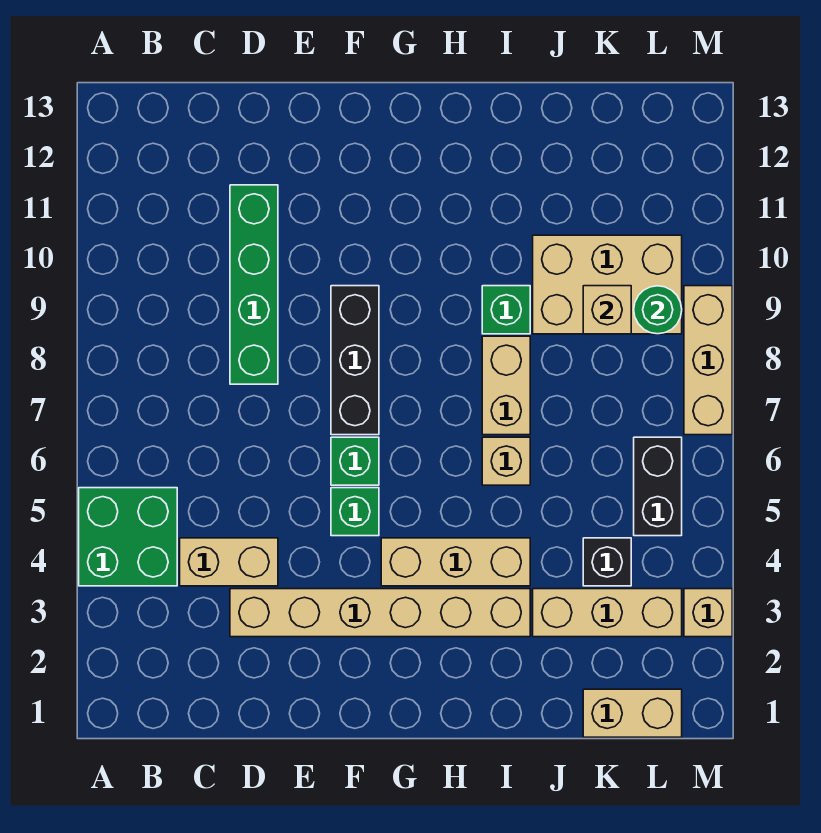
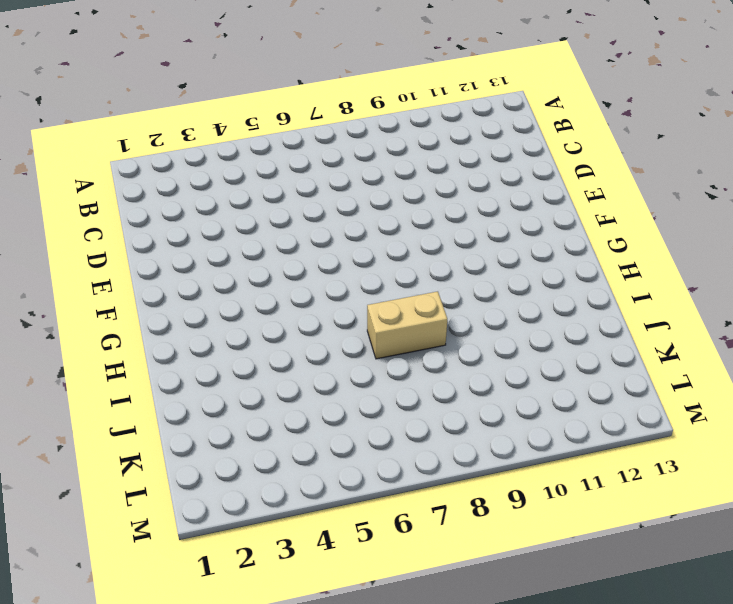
none -> green 2x2 brick [79,488,177,586]
none -> tan 1x2 brick [180,538,278,586]
none -> tan 1x6 brick [230,589,530,637]

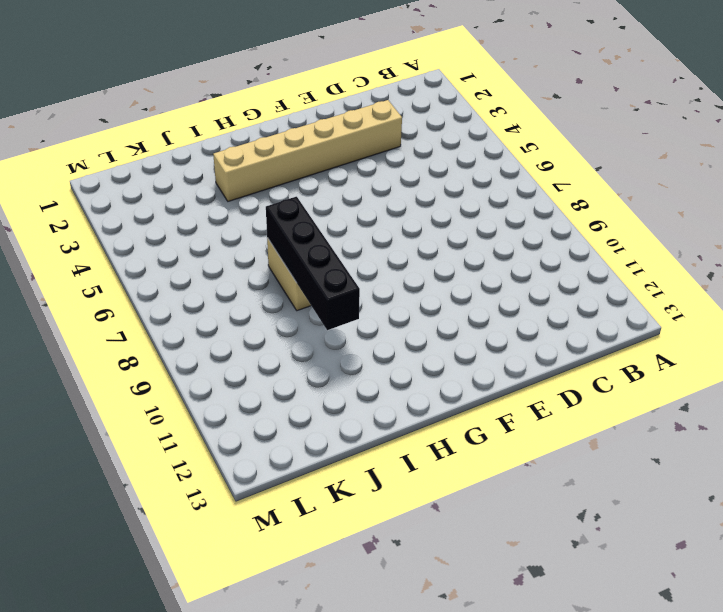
black 1x4 brick [266,197,360,330] -> none
none -> green 2x2 brick [79,488,177,586]
none -> tan 1x2 brick [180,538,278,586]
none -> green 1x4 brick [230,185,278,384]

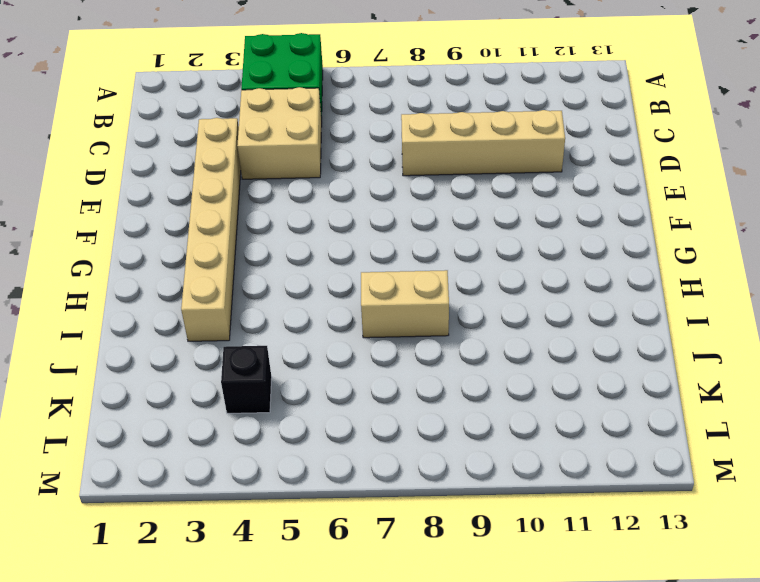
tan 2x2 brick [237,87,322,179] -> tan 1x2 brick [180,538,278,586]
tan 1x4 brick [401,110,565,176] -> green 1x4 brick [230,185,278,384]
none -> green 1x1 brick [331,488,379,536]
none -> green 1x1 brick [331,437,379,485]
none -> black 1x3 brick [331,286,379,435]

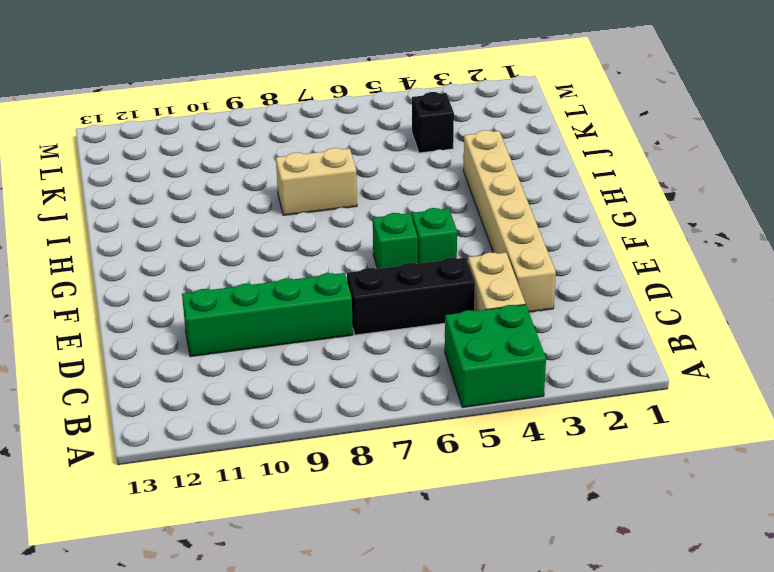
black 1x3 brick [347,258,475,335] -> black 1x3 brick moved to [331,286,379,435]
none -> tan 1x3 brick [381,538,530,586]
none -> tan 1x1 brick [482,437,530,485]
none -> green 1x1 brick [482,286,530,334]

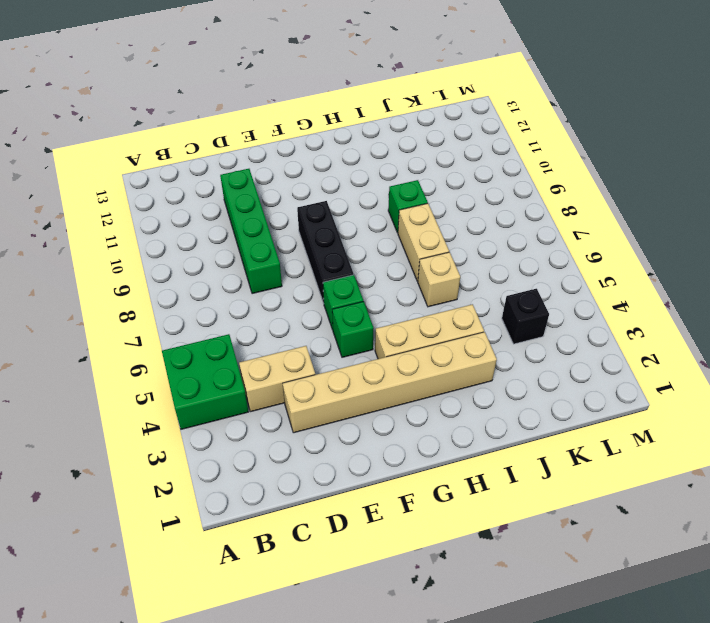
none -> tan 1x3 brick [533,589,682,637]
none -> tan 2x3 brick [533,235,682,334]
none -> tan 1x2 brick [583,689,682,737]

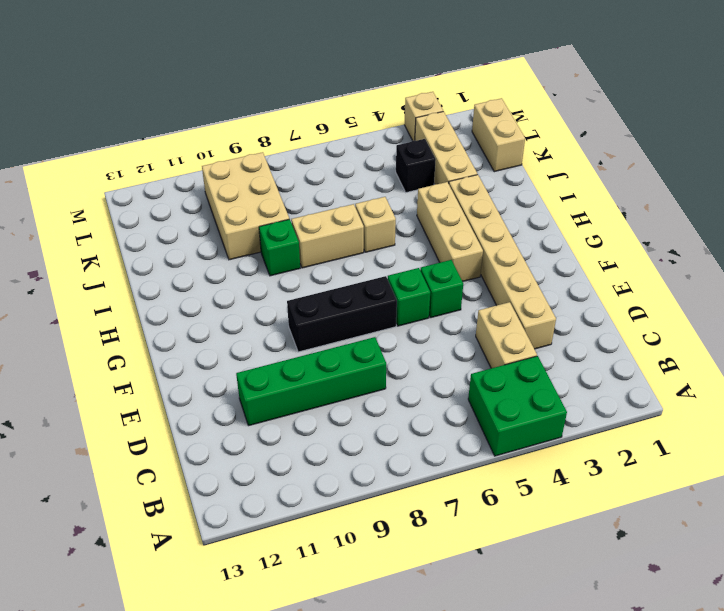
none -> black 1x2 brick [634,437,682,536]
none -> tan 1x3 brick [684,286,732,435]
none -> tan 1x1 brick [583,286,631,334]

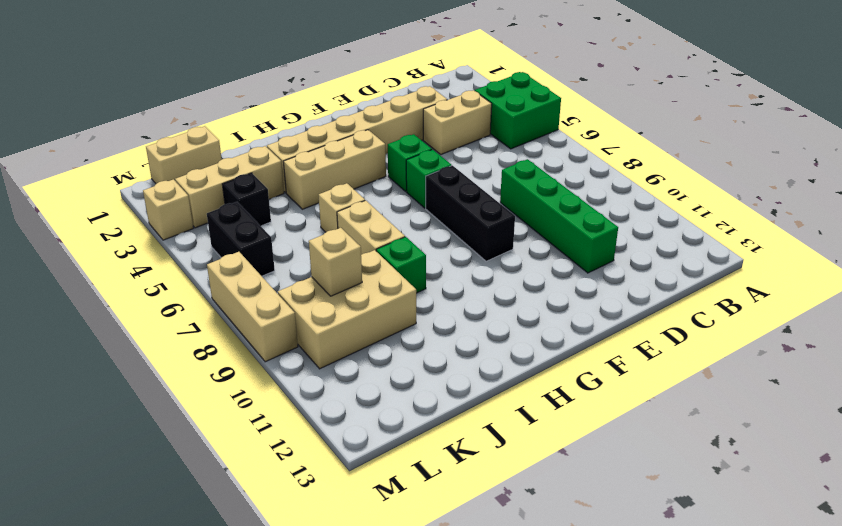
none -> green 1x1 round brick [634,286,682,334]

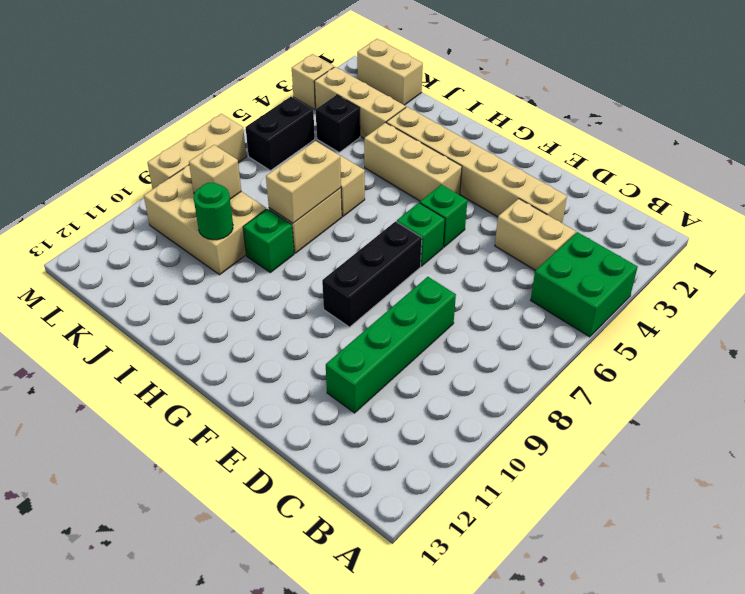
tan 1x2 brick [266,141,341,223] -> none
green 1x1 round brick [194,183,233,240] -> green 1x1 round brick moved to [634,286,682,334]

